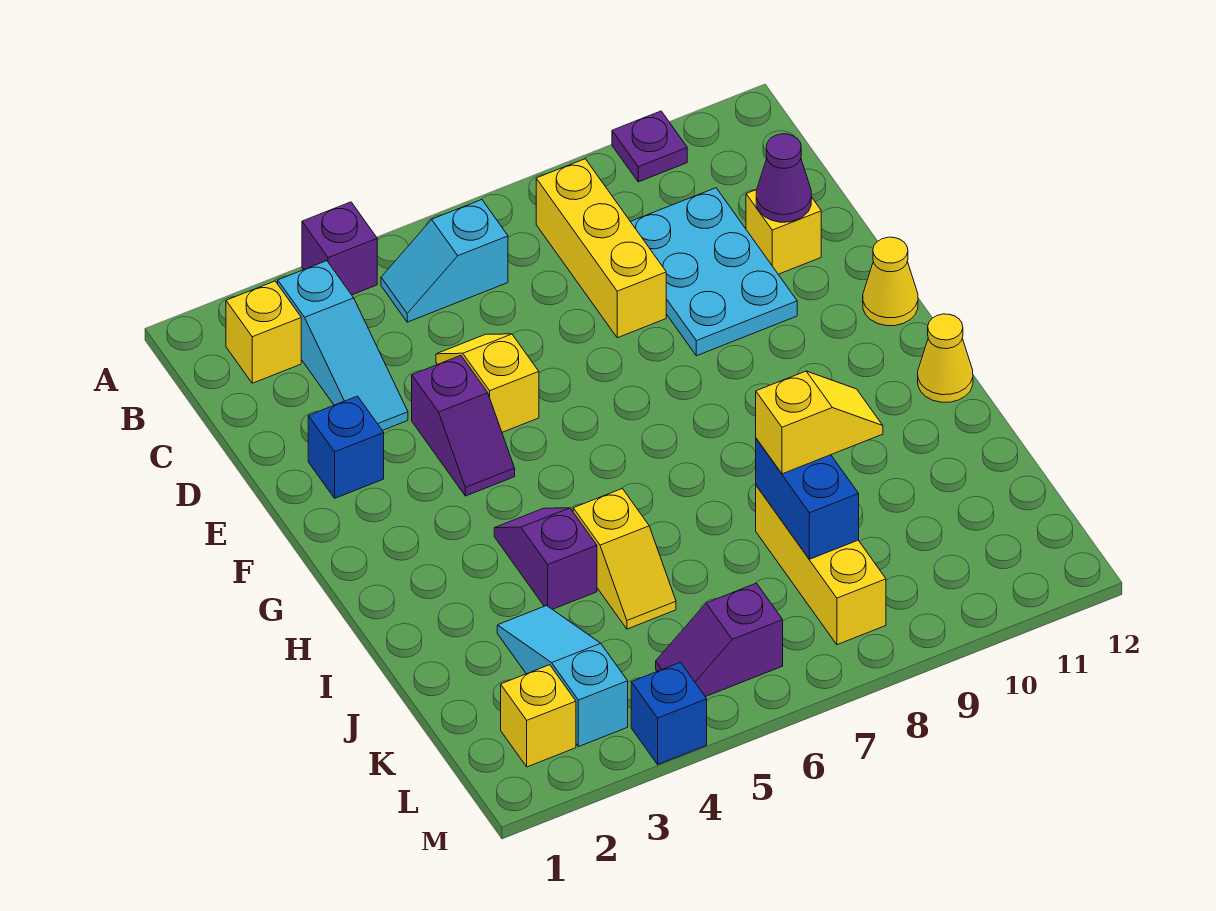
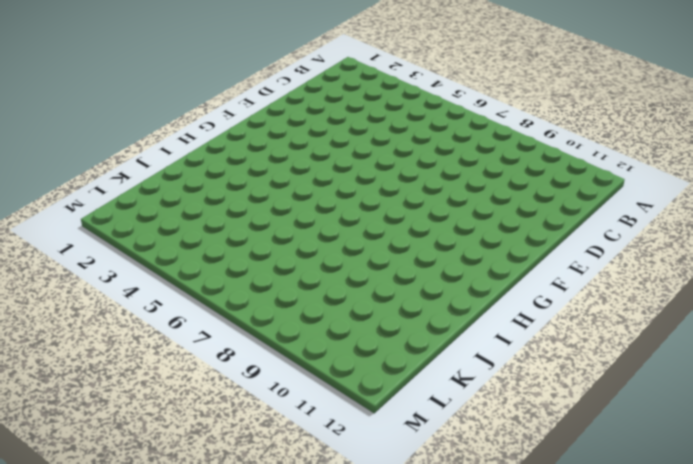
none -> purple 1x1 brick [302,202,377,295]
none -> purple 1x1 plate [612,111,687,182]
none -> yellow 1x1 brick [226,281,301,383]

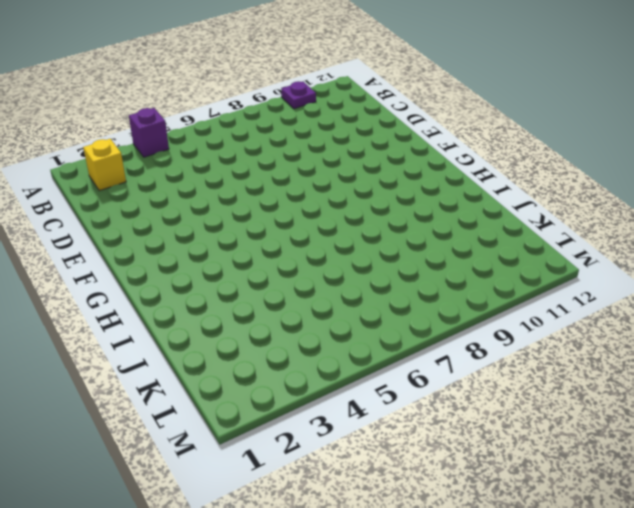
none -> cyan 1x3 slope [278,261,408,430]
none -> cyan 1x2 slope [381,200,508,322]
none -> yellow 1x3 brick [536,159,666,338]

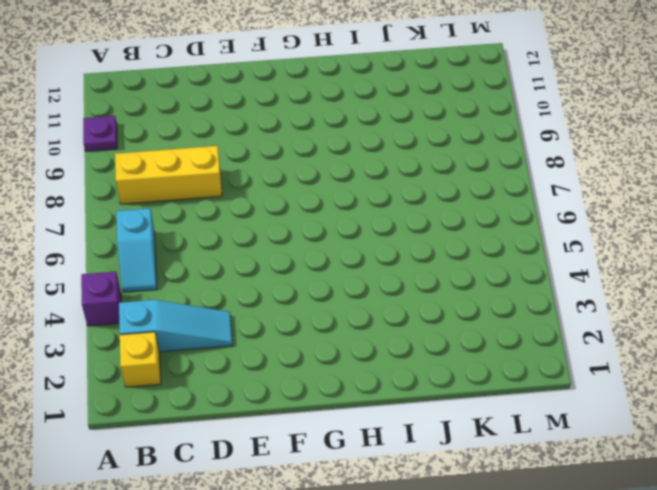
none -> cyan 2x3 plate [630,188,797,356]
none -> yellow 1x2 slope [436,334,539,432]
none -> yellow 1x1 brick [746,190,821,274]

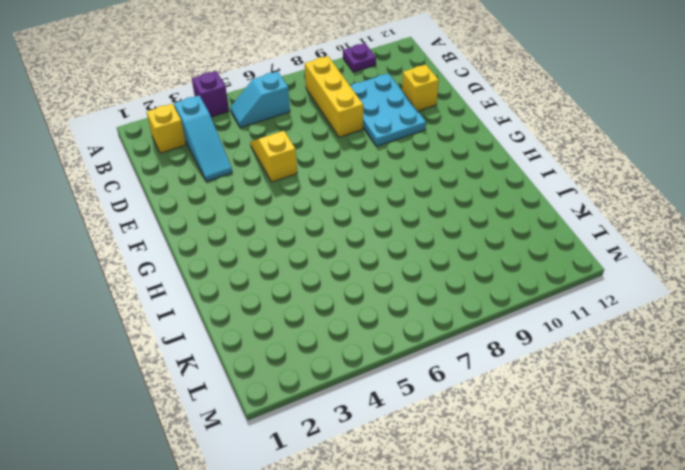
none -> blue 1x1 brick [308,396,384,498]
none -> purple 1x2 slope [412,356,515,496]
none -> yellow 1x1 cone [863,237,918,326]

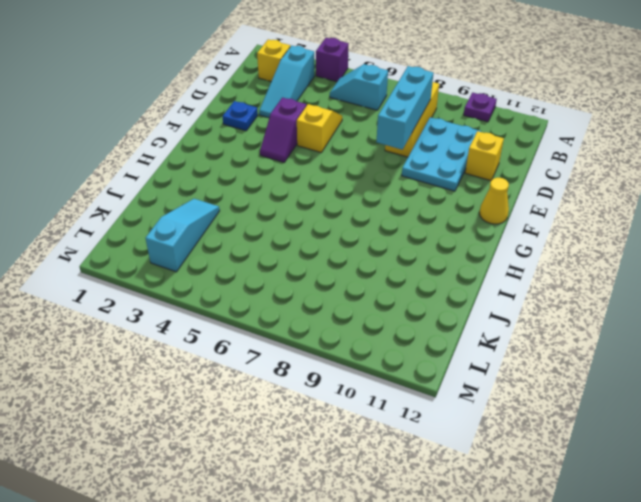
cyan 1x3 brick [376,66,433,150] -> none
blue 1x1 plate [222,101,258,131] -> blue 1x1 brick [308,396,384,498]
none -> purple 1x2 slope [494,508,597,609]
none -> yellow 1x1 cone [918,314,973,402]
none -> yellow 1x2 slope [573,489,676,629]

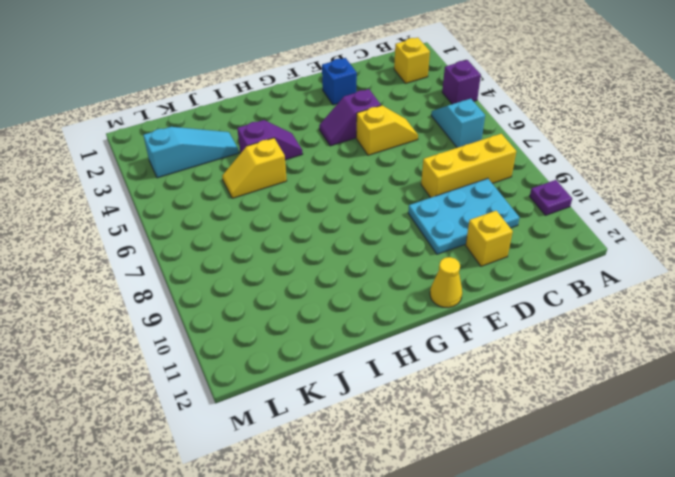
none -> cyan 1x3 slope [278,261,408,430]
none -> yellow 1x1 cone [918,314,973,402]
none -> yellow 1x3 brick [756,486,886,645]

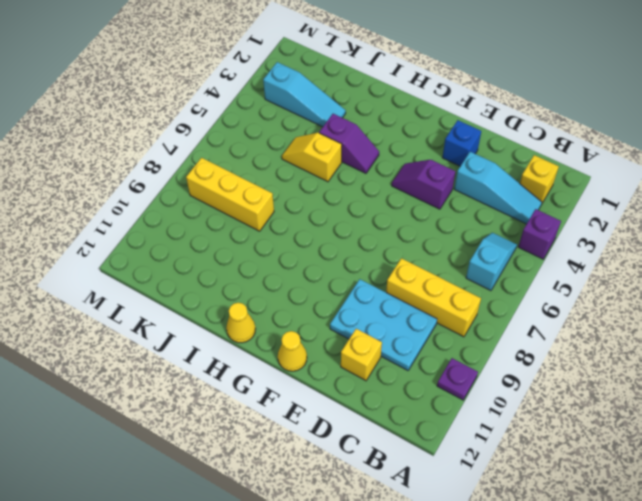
cyan 1x3 slope [454,152,542,224] -> cyan 1x3 slope turned to [278,261,408,430]
none -> yellow 1x2 slope [436,334,539,432]
none -> yellow 1x1 brick [501,665,576,767]
none -> purple 1x2 slope [656,583,783,697]

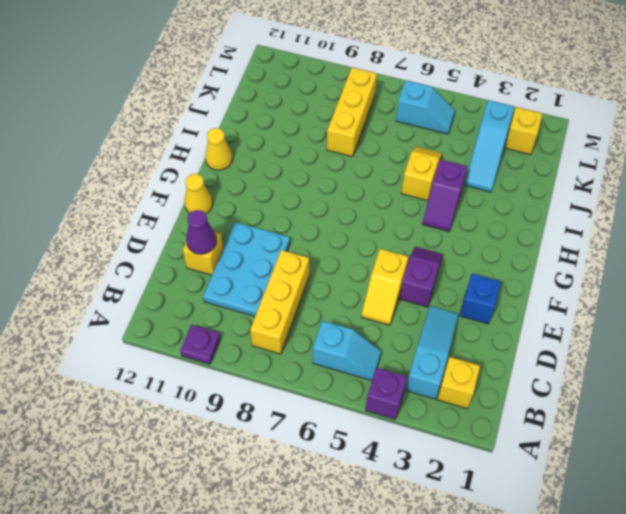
cyan 1x2 slope [396,80,455,134] -> purple 1x2 slope [656,583,783,697]
none -> blue 1x1 brick [631,662,707,764]
none -> blue 1x2 brick [756,439,859,559]
none -> yellow 1x2 slope [756,371,883,474]

